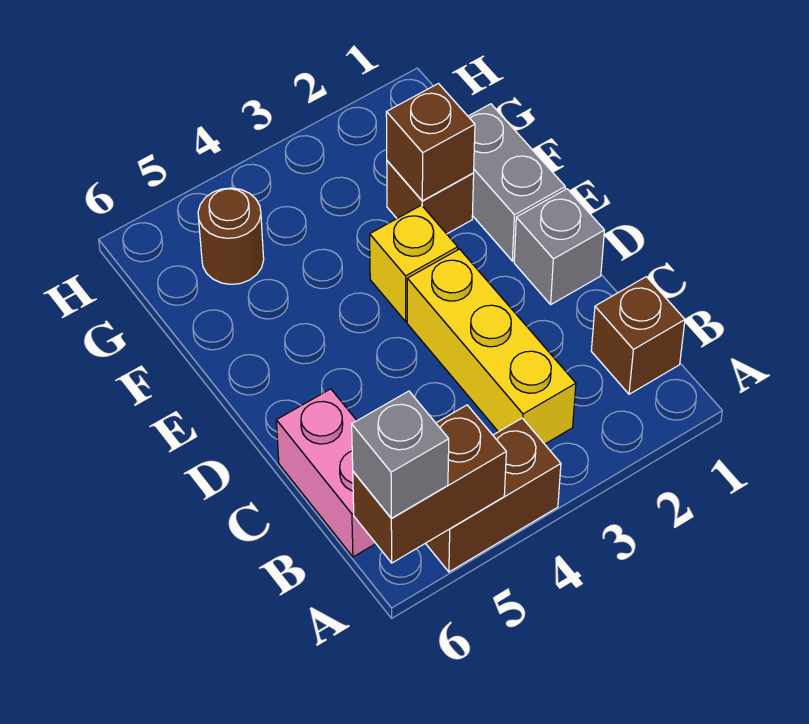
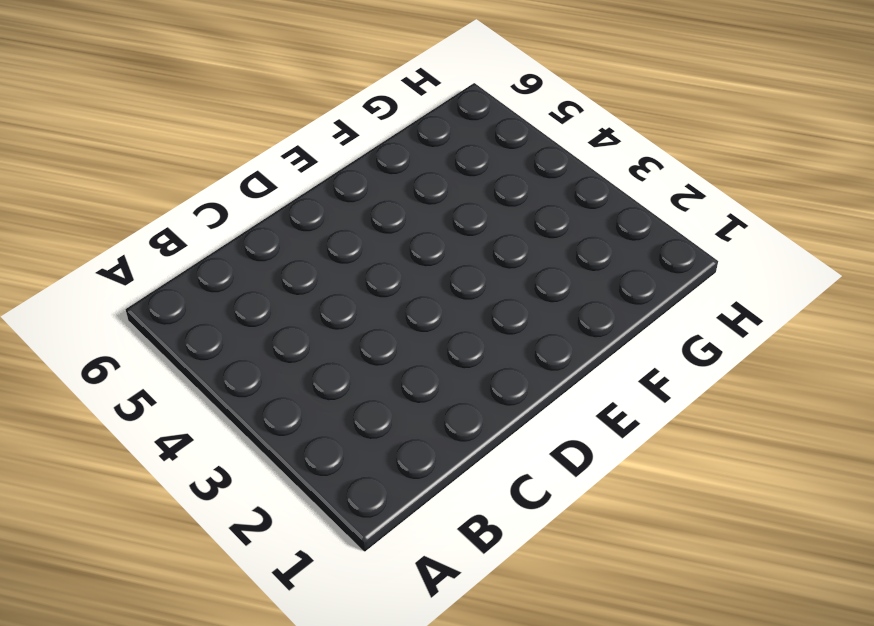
none -> brown 1x2 brick [426,418,561,572]
none -> brown 1x1 brick [591,277,685,394]
none -> yellow 1x3 brick [407,249,576,444]

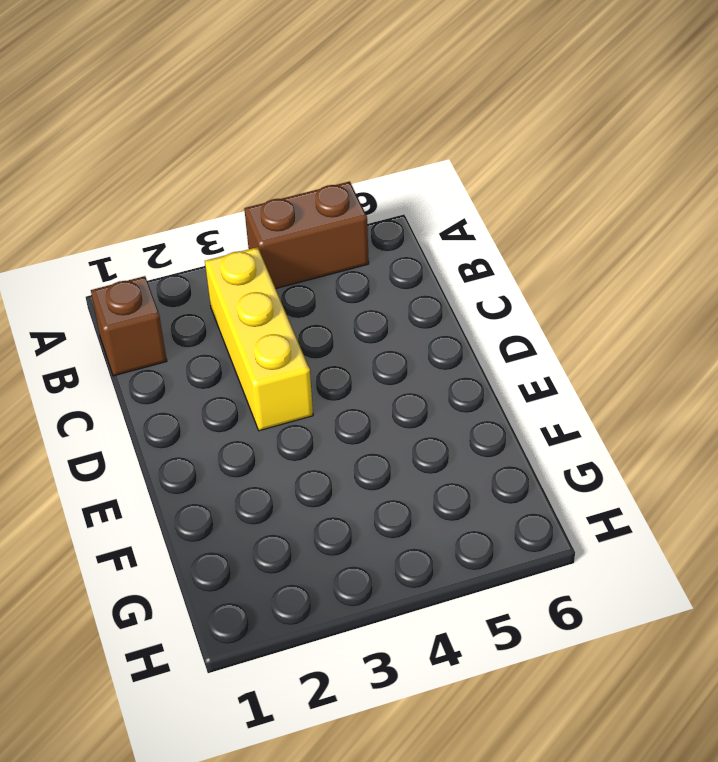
none -> pink 1x2 brick [276,389,376,557]
none -> grey 1x1 brick [514,189,604,304]
none -> grey 1x2 brick [468,104,565,261]

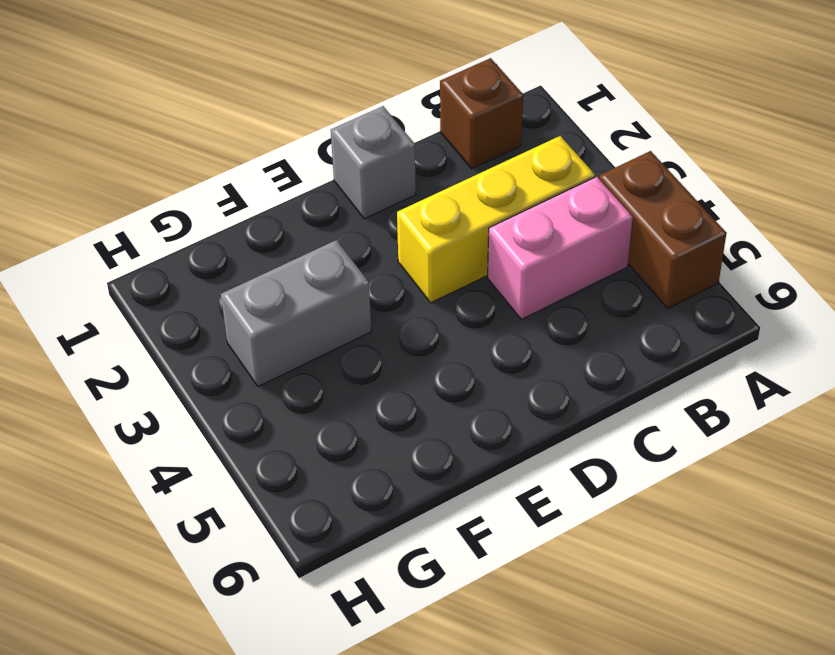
pink 1x2 brick [488,177,633,319] -> pink 1x2 brick moved to [276,389,376,557]
grey 1x2 brick [221,240,371,386] -> grey 1x2 brick moved to [468,104,565,261]
none -> yellow 1x1 brick [370,205,458,321]
none -> brown 1x1 brick [387,161,474,234]
none -> brown 1x1 round brick [198,188,264,284]

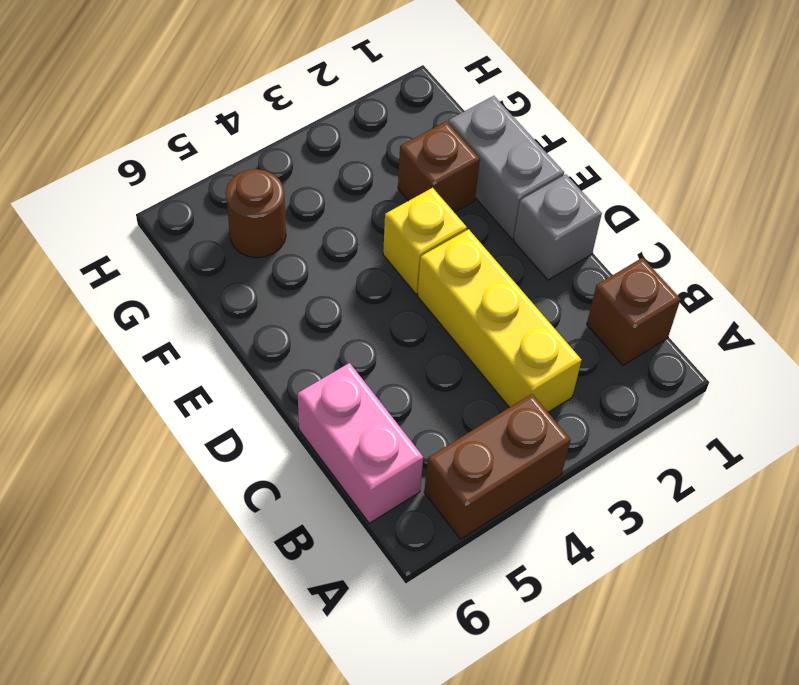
none -> brown 1x2 brick [353,405,506,563]
none -> brown 1x1 brick [386,84,475,201]
none -> grey 1x1 brick [352,391,449,518]

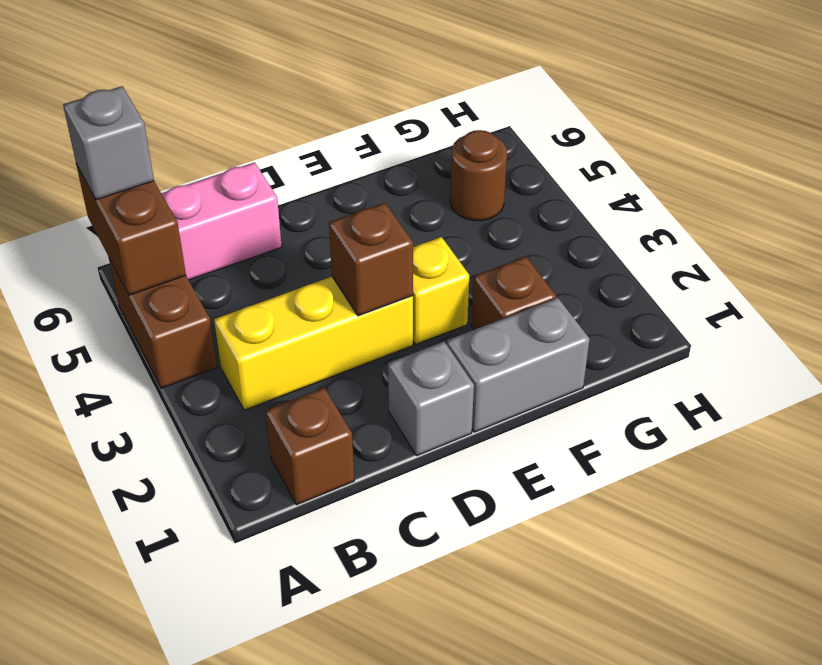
brown 1x1 brick [329,203,413,316] -> brown 1x1 brick moved to [386,84,475,201]

